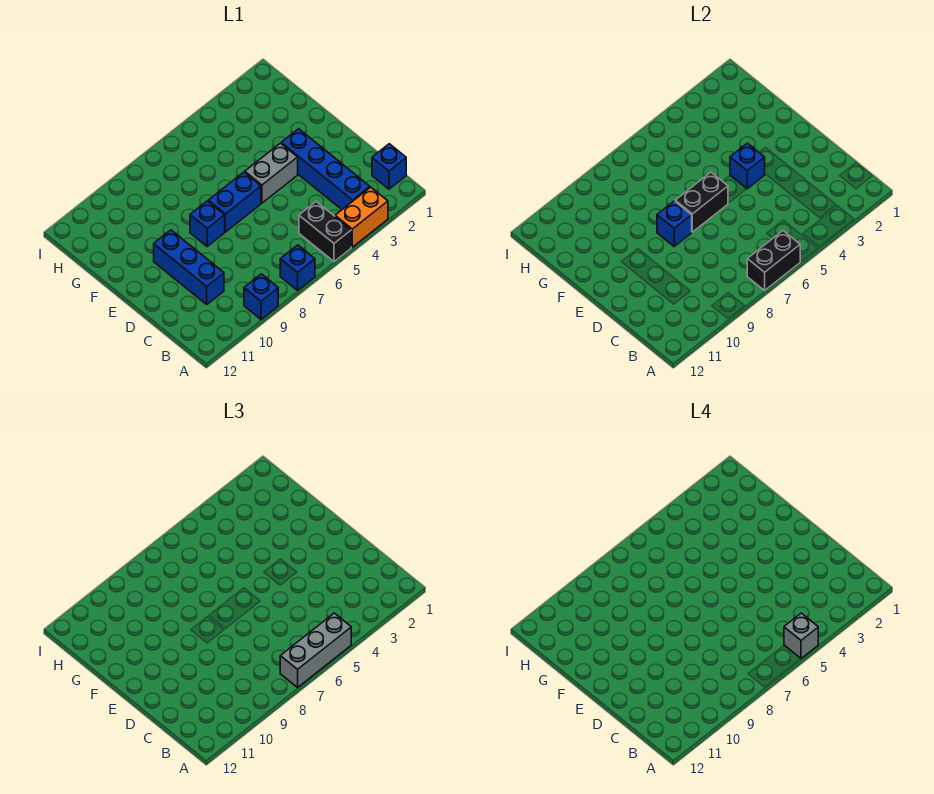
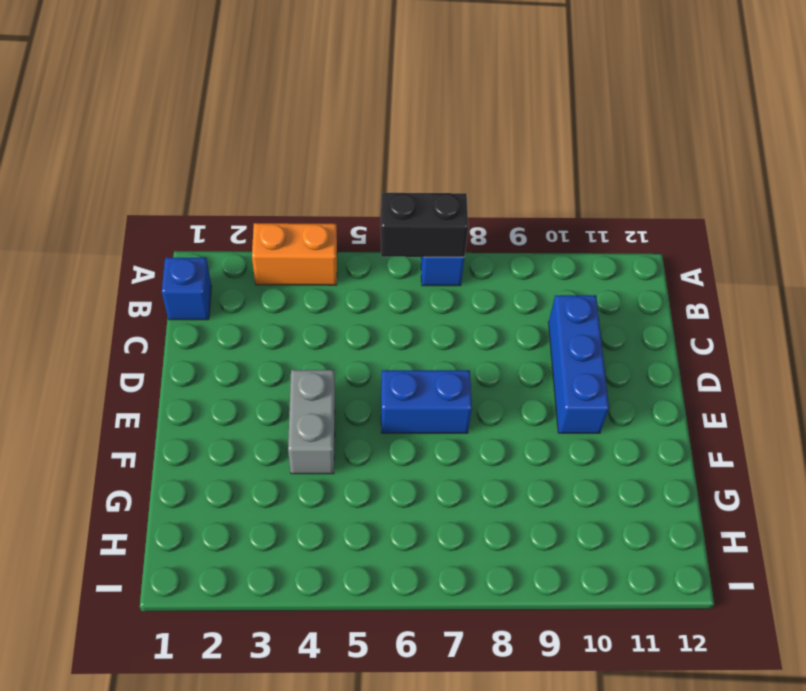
grey 1x2 brick [288,370,335,474] -> grey 1x2 brick turned to [245,143,298,203]
none -> black 1x2 brick [299,202,351,262]
none -> blue 1x1 brick [244,274,278,319]
none -> blue 1x4 brick [281,129,370,209]

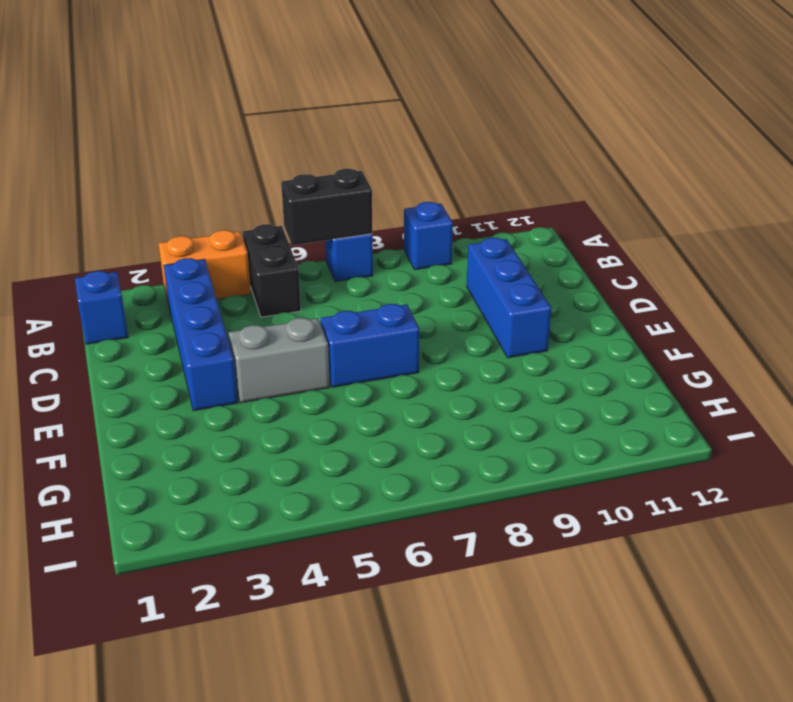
none -> blue 1x1 brick [190,201,225,246]
none -> blue 1x1 brick [730,143,765,189]
none -> black 1x2 brick [675,172,728,232]

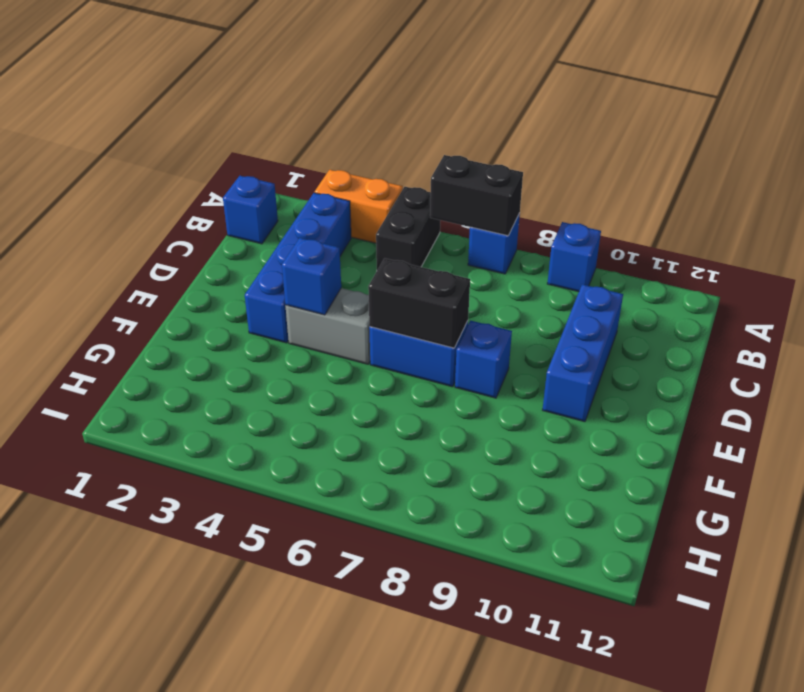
none -> blue 1x1 brick [657,201,692,246]
none -> grey 1x3 brick [280,613,351,687]
none -> grey 1x1 brick [784,613,818,659]

